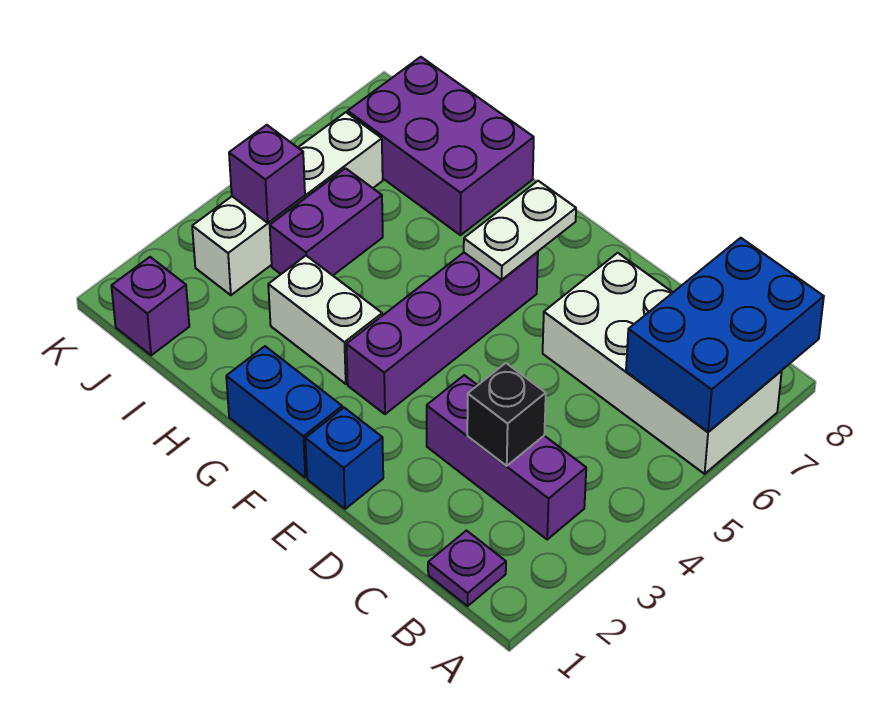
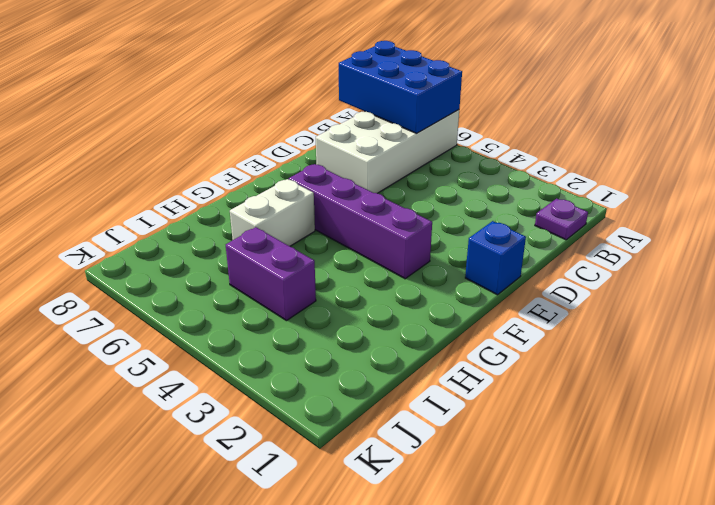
white 1x2 brick [230,179,315,246] -> white 1x2 brick moved to [268,256,382,384]
none -> purple 1x3 brick [427,375,586,539]
none -> blue 1x2 brick [226,346,342,477]
none -> purple 2x3 brick [348,57,534,235]

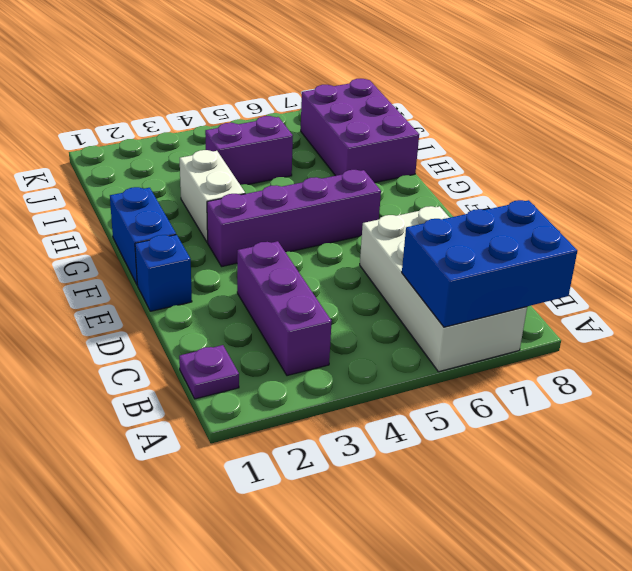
none -> purple 1x1 brick [111,257,189,355]
none -> white 1x4 brick [192,112,383,295]
none -> black 1x1 brick [467,363,546,466]

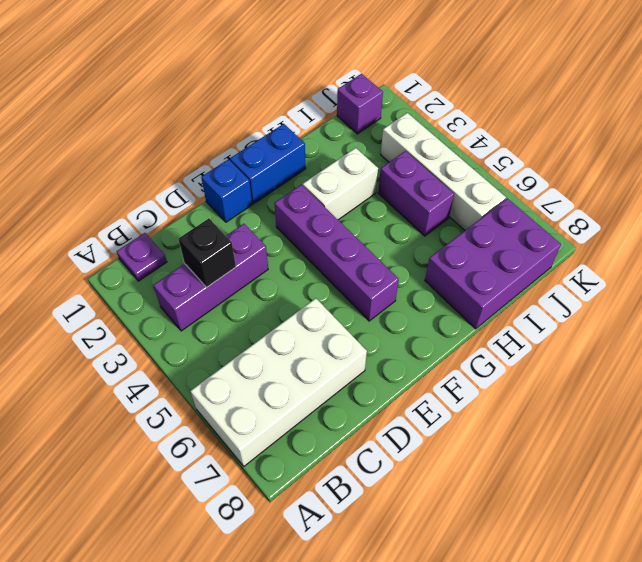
none -> blue 2x3 brick [626,238,824,432]
none -> white 1x2 plate [464,181,576,280]
none -> purple 1x1 brick [229,125,305,223]

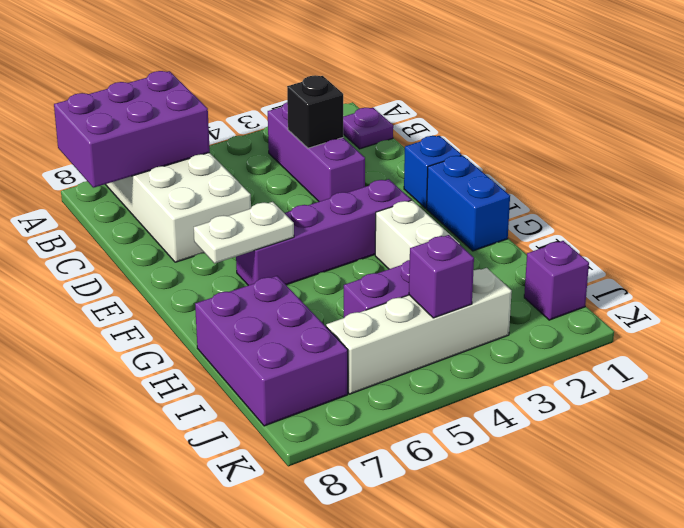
purple 2x3 brick [54,71,210,188] -> blue 2x3 brick [626,238,824,432]

